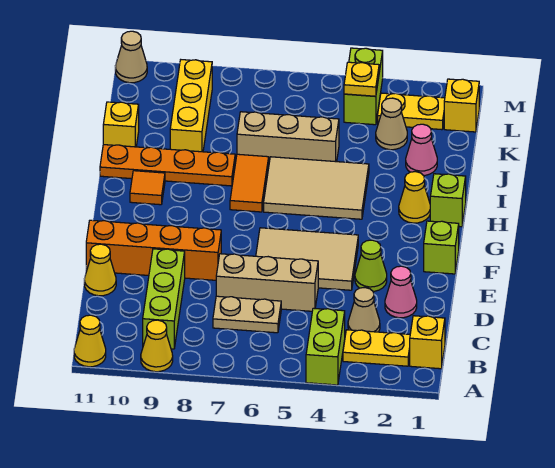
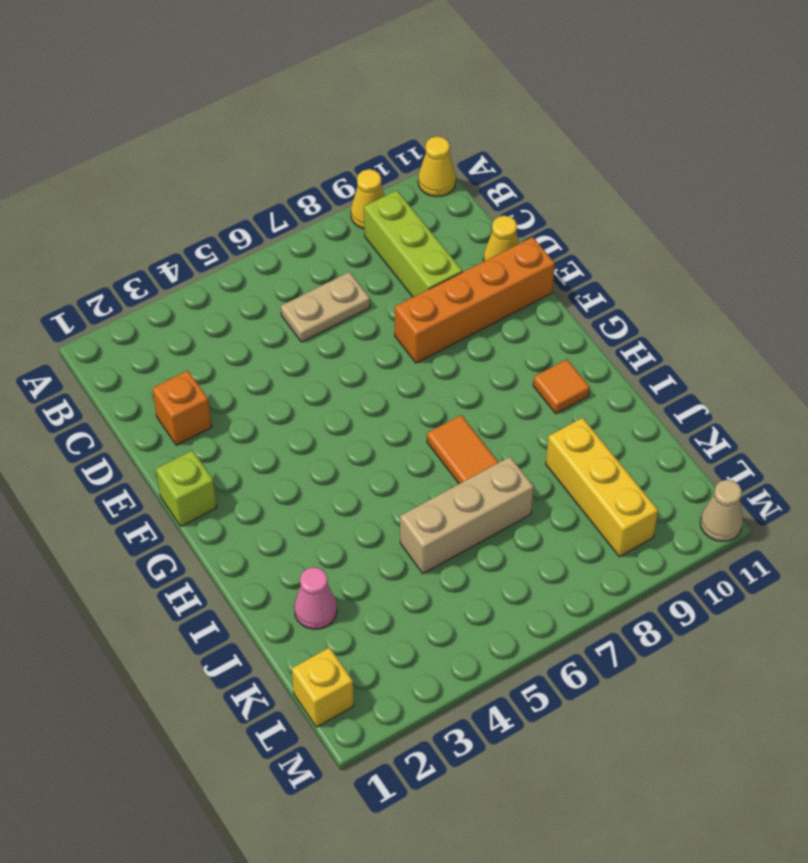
orange 1x1 brick [152,370,212,445] -> pink 1x1 cone [385,266,417,318]
none -> lime 1x2 brick [306,308,345,385]
none -> yellow 1x1 brick [410,316,445,369]
none -> yellow 1x2 plate [343,330,410,366]
none -> tan 1x1 cone [348,288,380,332]

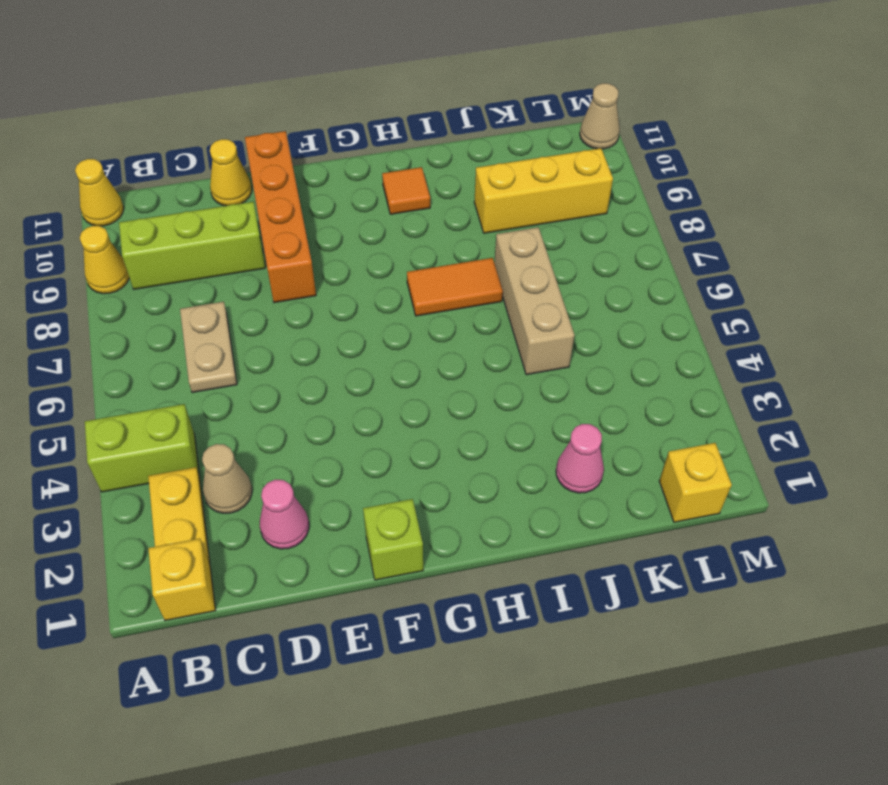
none -> tan 1x3 brick [216,254,318,311]
none -> lime 1x1 cone [355,240,387,291]
none -> tan 2x3 tile [256,228,358,290]
none -> lime 1x1 brick [430,174,466,227]

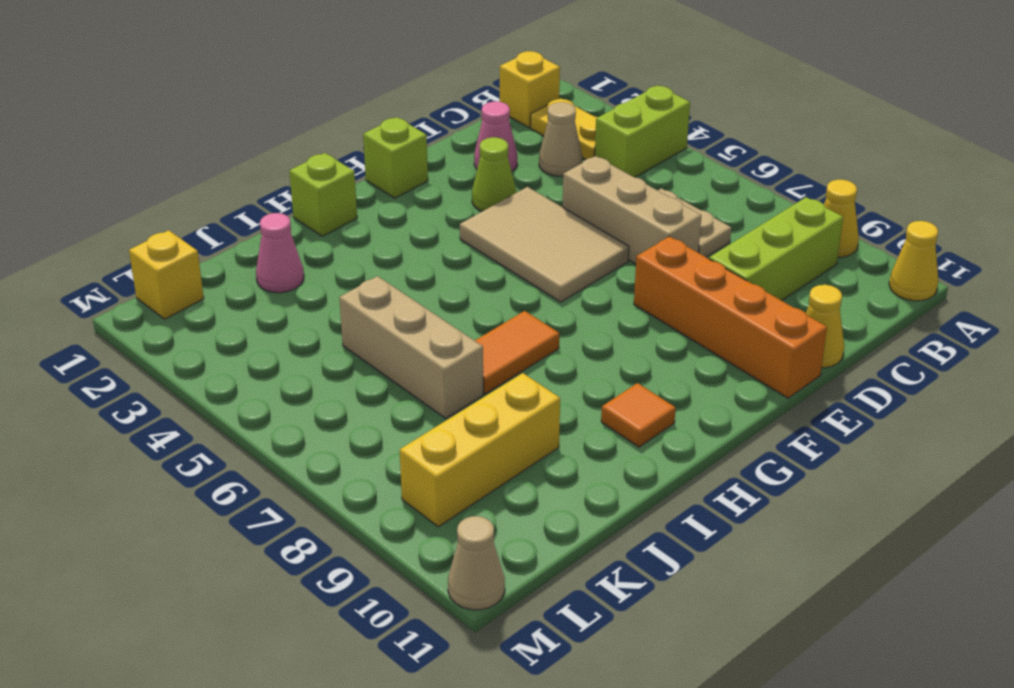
none -> yellow 1x1 cone [399,172,430,223]
none -> tan 2x3 tile [264,157,369,219]
none -> orange 1x4 plate [100,145,235,186]
none -> yellow 1x1 brick [103,102,139,147]

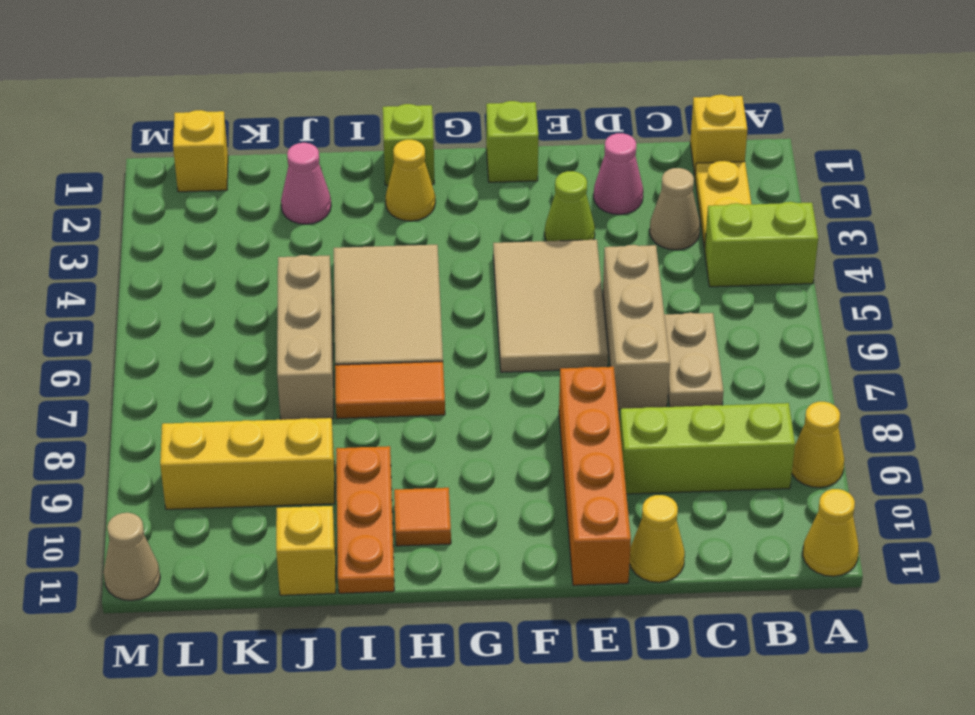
orange 1x3 plate [336,446,394,593] -> orange 1x4 plate [100,145,235,186]
none -> tan 1x1 cone [376,98,407,150]
none -> yellow 1x2 plate [378,93,445,130]
none -> lime 1x2 brick [344,48,383,125]
none -> yellow 1x1 plate [344,62,379,96]

